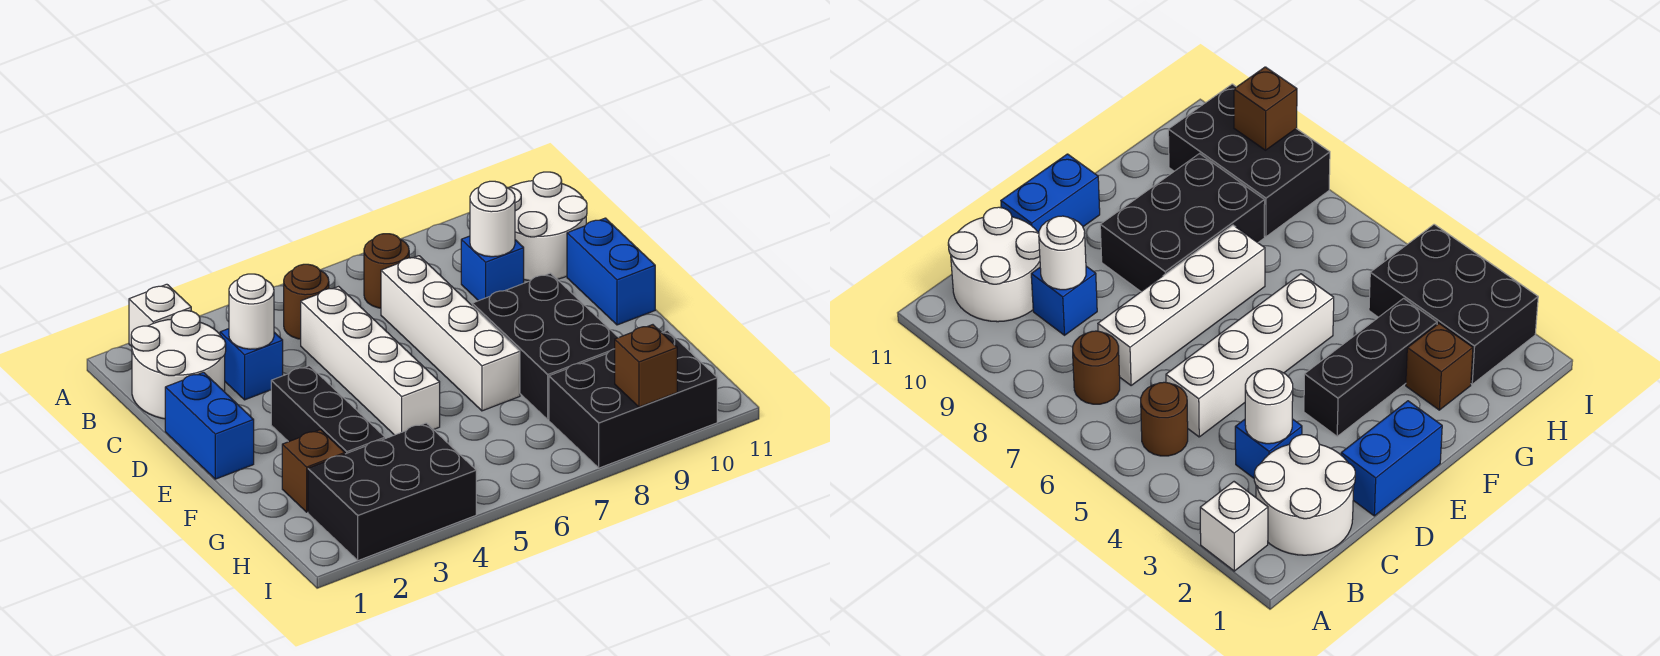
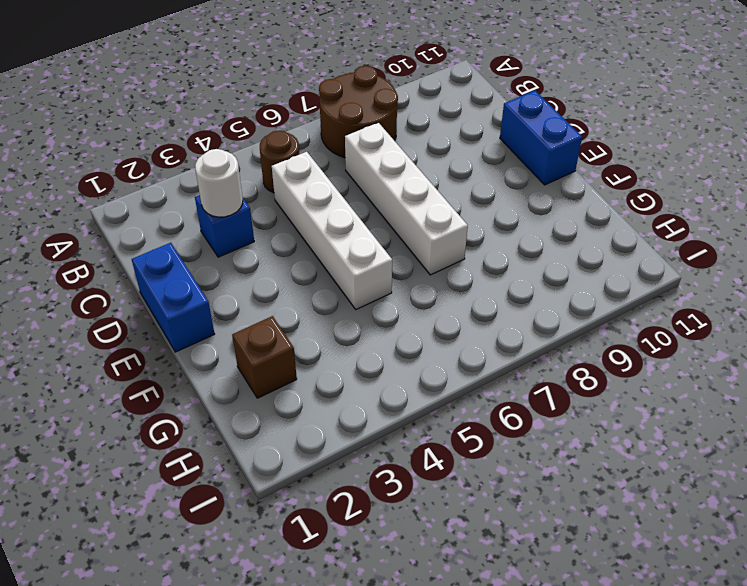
brown 2x2 round brick [319,66,398,158] -> brown 1x1 round brick [364,234,409,308]
none -> white 1x1 brick [129,284,191,346]
none -> white 2x2 round brick [131,311,226,419]
none -> white 2x2 round brick [507,172,587,281]

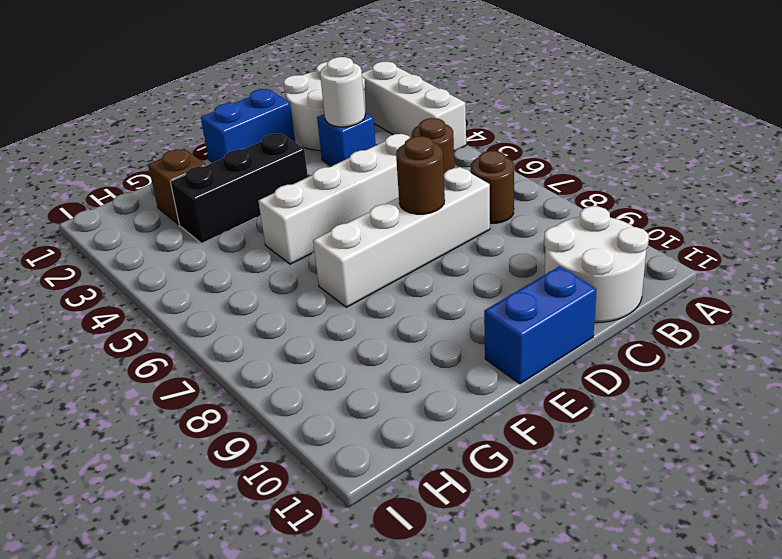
white 1x3 brick [362,62,466,151] -> white 1x1 brick [129,284,191,346]
brown 1x1 round brick [396,136,445,214] -> none
none -> blue 1x1 brick [461,236,524,301]
none -> black 2x3 brick [472,273,618,420]
none -> black 2x3 brick [308,423,476,561]

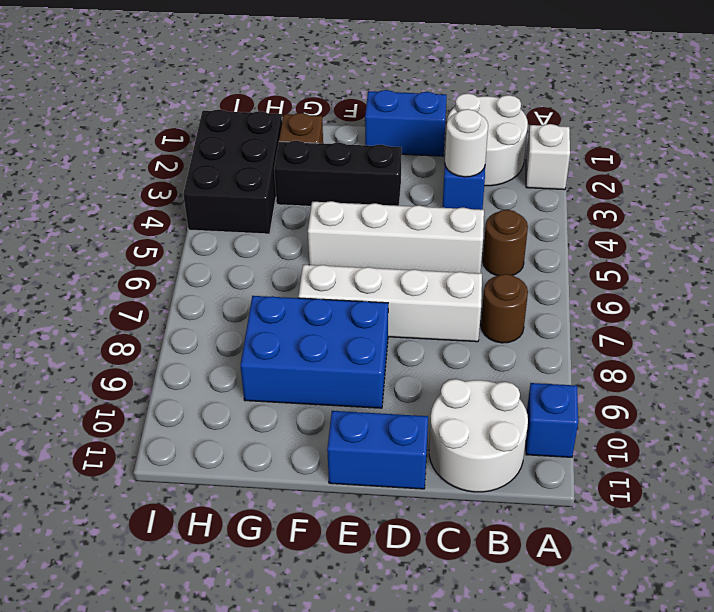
blue 1x1 brick [526,383,578,457] -> blue 1x1 brick moved to [461,236,524,301]
blue 2x3 brick [240,296,388,408] -> black 2x3 brick [472,273,618,420]
none -> black 2x3 brick [549,330,717,468]
none -> white 1x1 round brick [470,181,515,257]
none -> brown 1x1 brick [615,325,677,407]

